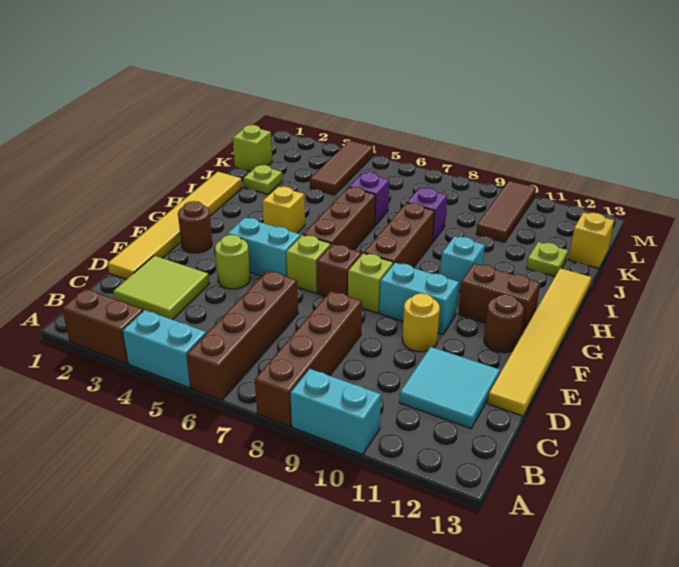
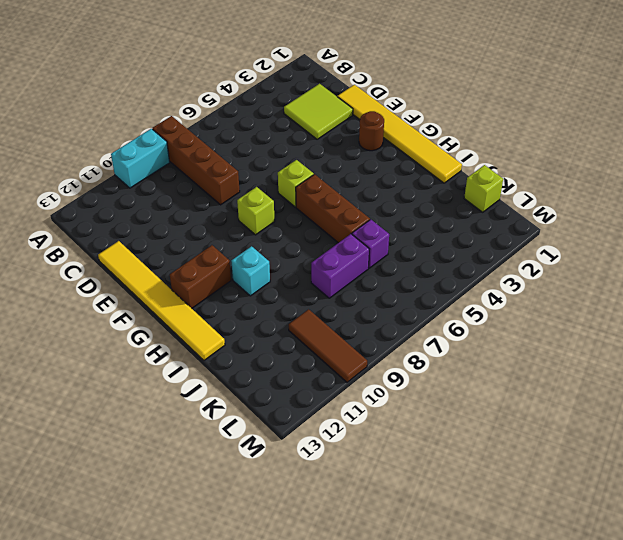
purple 1x2 brick [311,234,369,298] -> purple 1x1 brick [407,188,447,241]
none -> brown 1x2 brick [62,289,143,364]
none -> cyan 1x2 brick [123,310,206,388]
none -> brown 1x4 brick [187,271,298,400]
none -> cyan 2x2 tile [399,347,500,428]

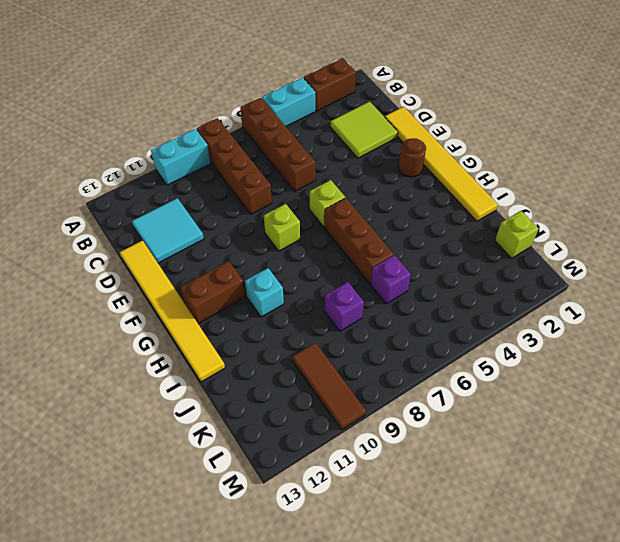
none -> lime 1x1 round brick [215,235,250,289]
none -> yellow 1x1 round brick [402,293,440,352]
none -> cyan 1x2 brick [228,218,301,277]
none -> brown 1x1 brick [317,244,362,296]

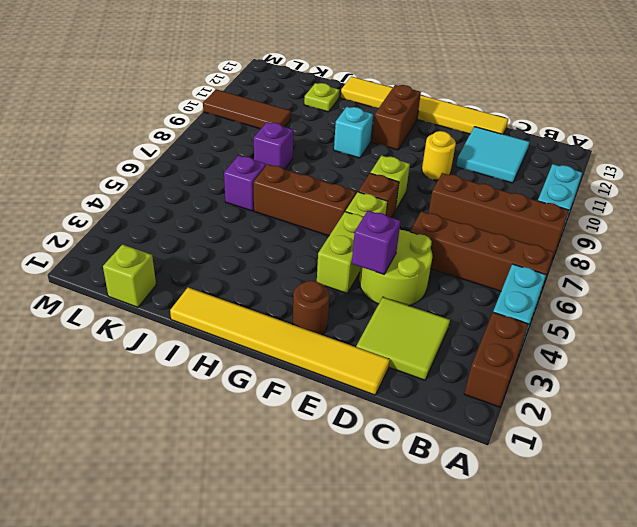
lime 2x2 round brick [359,230,432,306] -> lime 1x1 round brick [215,235,250,289]
purple 1x1 brick [352,211,401,274] -> none
lime 1x2 brick [317,212,363,293] -> cyan 1x2 brick [228,218,301,277]
none -> cyan 1x2 brick [379,263,459,334]
none -> brown 1x1 round brick [484,294,524,353]
none -> brown 1x3 brick [364,203,435,267]
none -> yellow 1x1 brick [263,187,305,233]

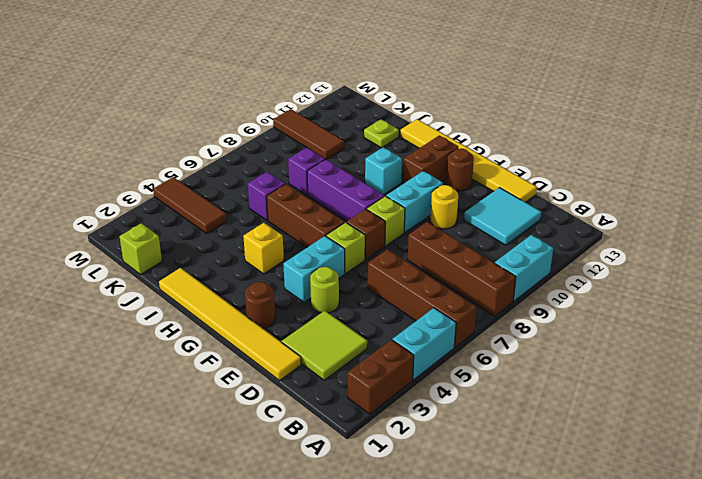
purple 1x3 brick [307,159,384,221] -> brown 1x3 brick [364,203,435,267]
none -> lime 1x1 plate [243,165,282,194]
none -> yellow 1x1 brick [569,212,614,269]

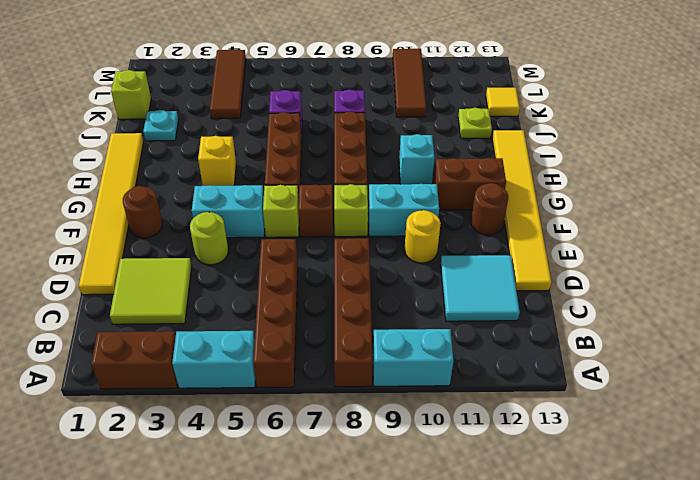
cyan 1x1 plate [143,110,178,141] -> lime 1x1 plate [243,165,282,194]
yellow 1x1 tile [486,88,520,116] -> yellow 1x1 brick [569,212,614,269]

